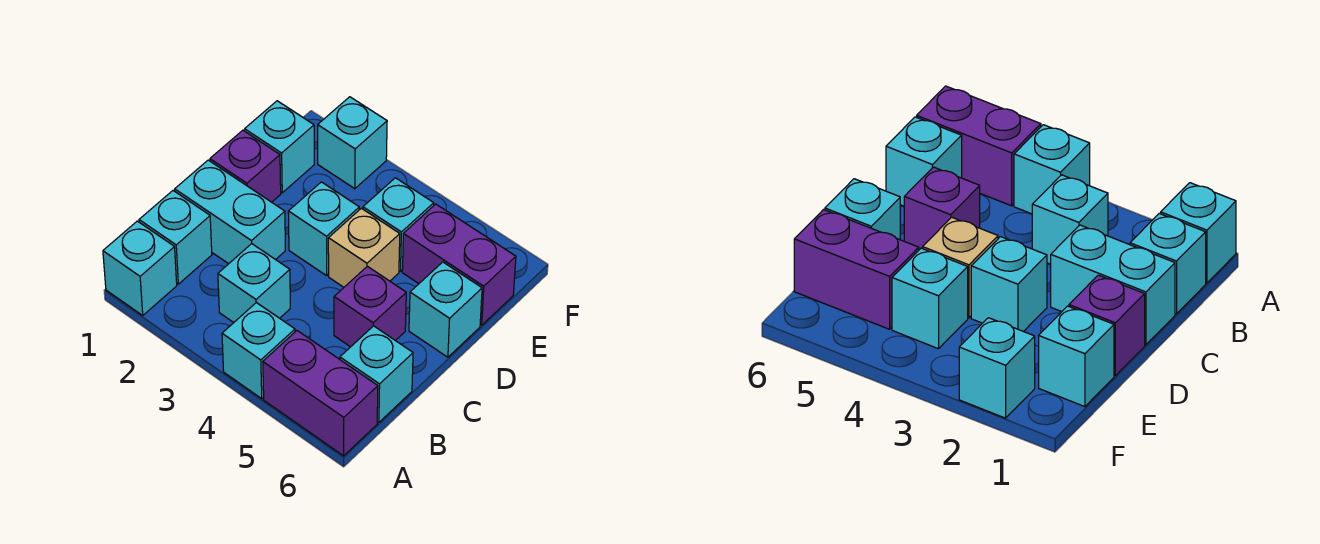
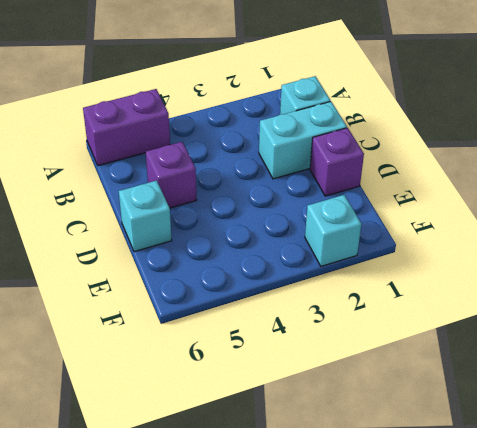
none -> cyan 1x1 brick [103,221,177,315]
none -> cyan 1x1 brick [222,303,295,399]
none -> cyan 1x1 brick [218,244,290,322]

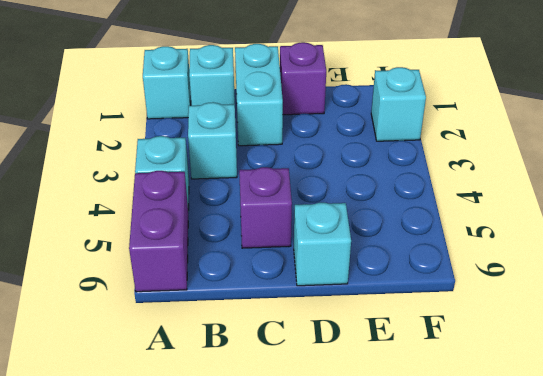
none -> cyan 1x1 brick [340,326,413,422]
none -> cyan 1x1 brick [288,182,359,276]
none -> tan 1x1 brick [328,208,400,287]

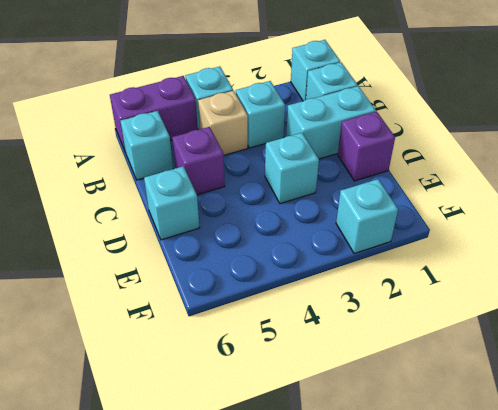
tan 1x1 brick [198,91,248,155] -> tan 1x1 brick moved to [328,208,400,287]
none -> cyan 1x1 brick [245,101,314,193]
none -> cyan 1x1 brick [363,178,434,271]
none -> purple 1x2 brick [402,204,516,325]

